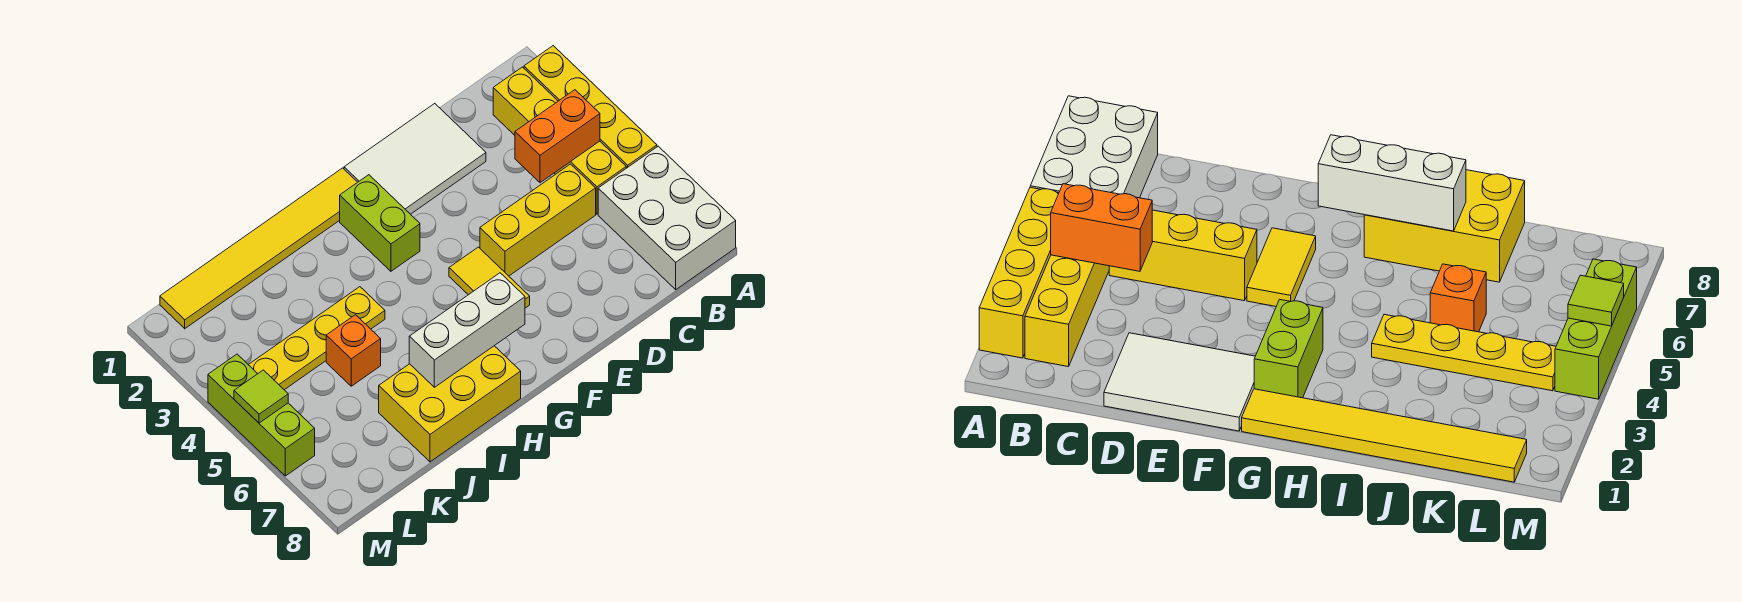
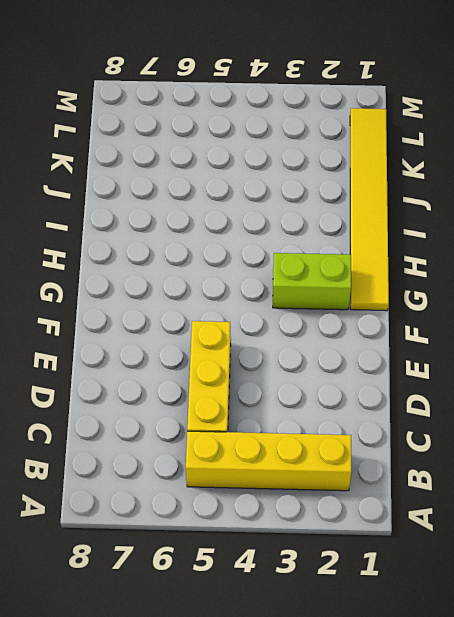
none -> yellow 1x4 brick [524,46,657,168]
none -> white 2x3 brick [598,146,736,290]
none -> white 2x3 tile [344,104,486,214]

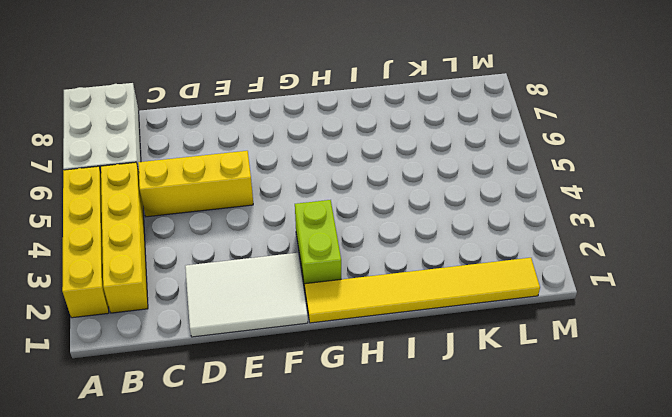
none -> yellow 1x2 tile [449,247,530,308]
none -> yellow 2x3 brick [379,346,521,462]
none -> yellow 1x4 plate [249,287,385,390]

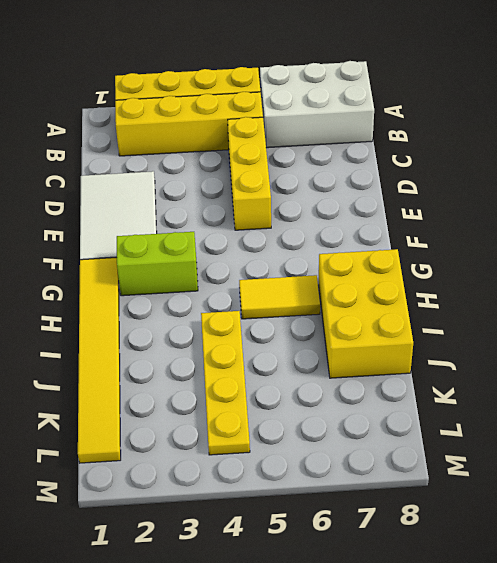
yellow 1x2 tile [239,275,320,319] -> yellow 1x2 tile moved to [449,247,530,308]
none -> orange 1x1 brick [326,315,381,386]
none -> lime 1x3 brick [208,354,315,476]
none -> orange 1x2 brick [515,90,600,183]

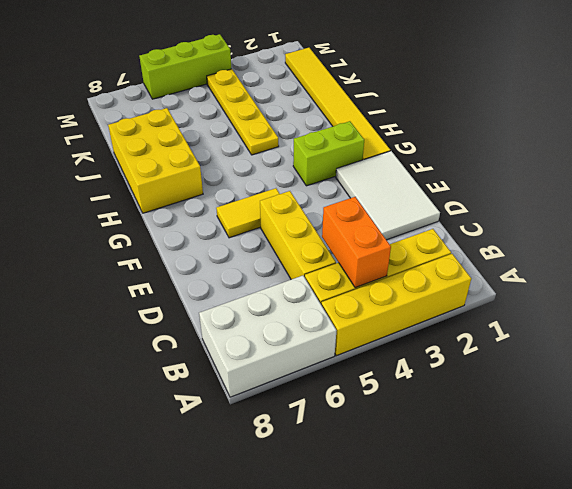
none -> orange 1x1 brick [326,315,381,386]
none -> white 1x3 brick [409,273,525,387]
none -> lime 1x1 tile [234,370,288,423]

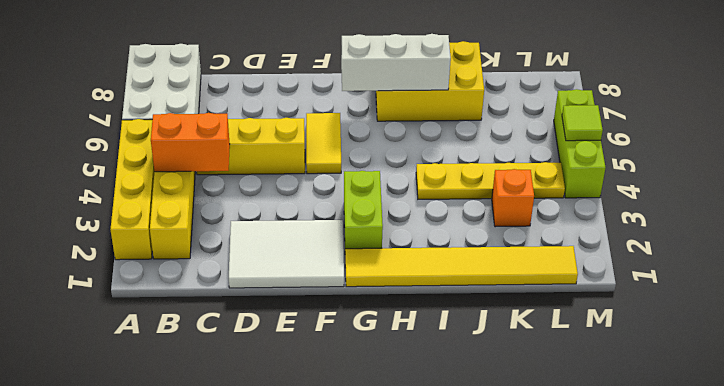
orange 1x1 brick [492,169,534,227] -> orange 1x1 brick moved to [326,315,381,386]

